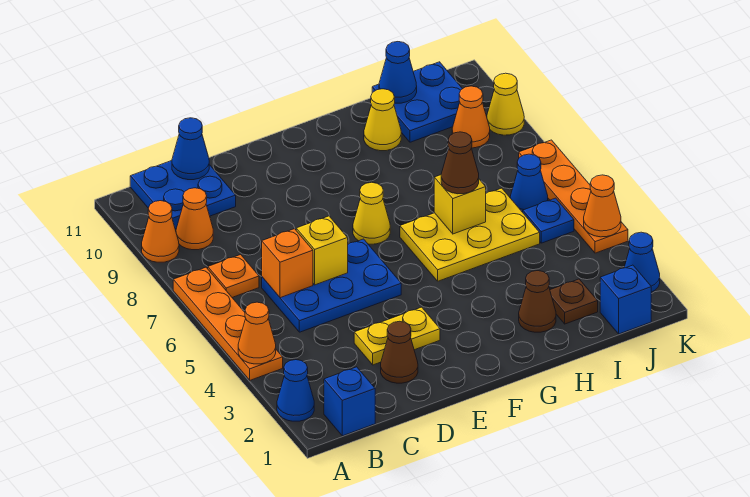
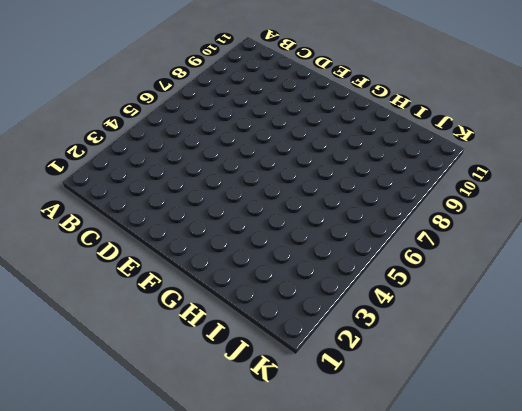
none -> blue 1x1 cone [277,360,314,421]
none -> orange 1x4 plate [173,267,283,380]
none -> orange 1x1 cone [142,201,179,262]
none -> blue 1x1 brick [324,367,375,436]

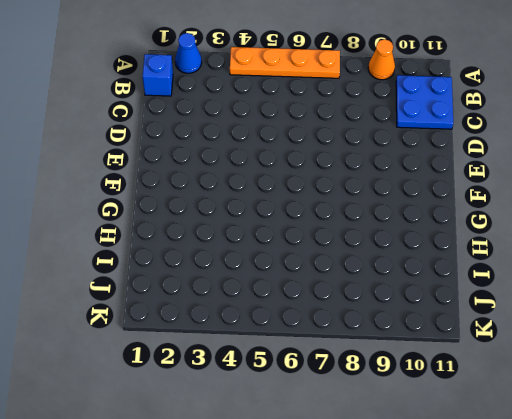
none -> orange 1x1 plate [208,255,259,297]
none -> orange 1x1 cone [176,188,213,250]
none -> blue 2x3 plate [262,239,401,332]
none -> brown 1x1 cone [381,321,418,383]

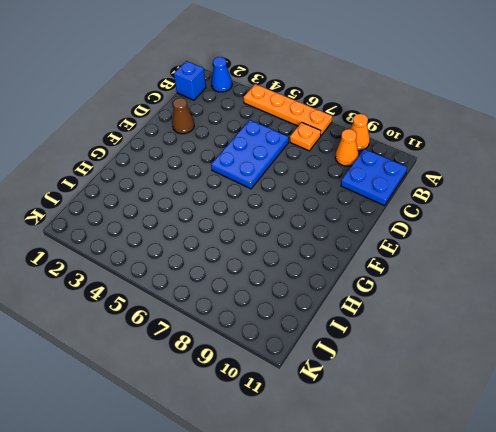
none -> yellow 1x2 plate [354,307,440,365]
none -> yellow 1x1 cone [353,182,390,244]
none -> yellow 2x3 plate [400,188,540,281]
none -> brown 1x1 cone [519,271,556,332]

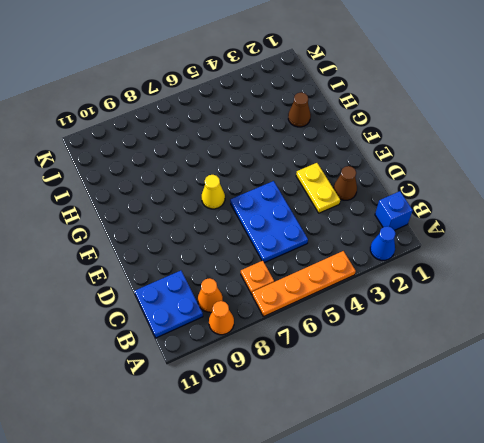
none -> yellow 2x3 plate [400,188,540,281]
none -> yellow 1x1 cone [364,89,401,151]
none -> brown 1x1 plate [550,279,598,324]
none -> blue 2x2 plate [372,62,462,142]

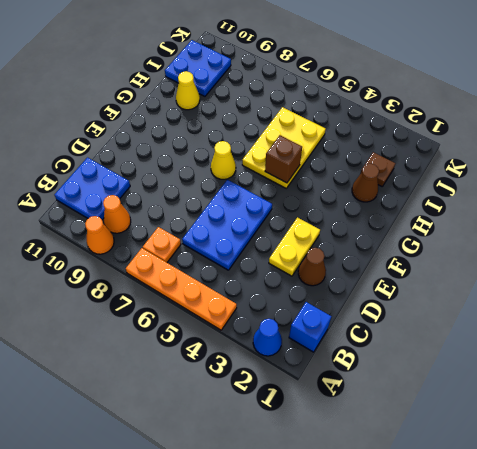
brown 1x1 brick [265,135,302,183] -> none
none -> blue 1x1 brick [600,265,651,334]
none -> blue 1x1 plate [523,198,574,243]
none -> blue 1x1 cone [510,154,548,212]
none -> orange 1x1 cone [452,86,490,148]

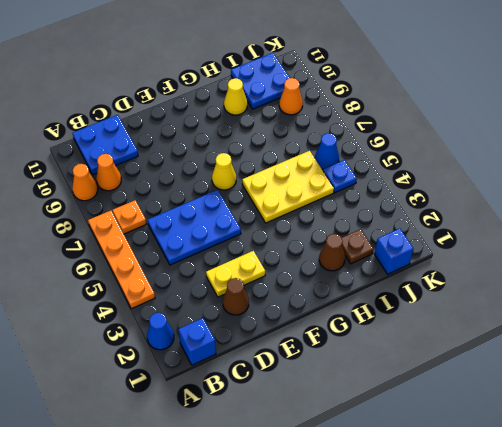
none -> blue 1x1 cone [624,232,660,292]
none -> orange 1x4 plate [519,140,628,253]
none -> yellow 1x1 cone [487,73,524,135]
none -> orange 1x1 cone [238,302,276,364]

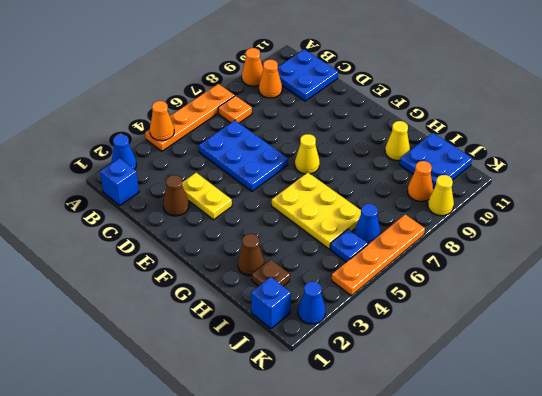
none -> orange 1x1 brick [262,229,313,298]
none -> blue 1x1 cone [172,118,209,180]
none -> yellow 1x1 brick [296,216,348,285]
none -> yellow 1x1 brick [434,175,486,234]

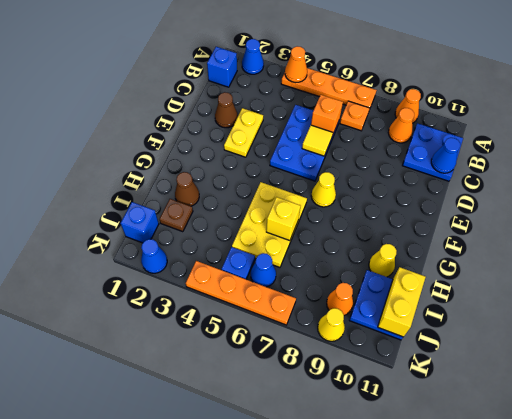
yellow 1x1 tile [302,125,333,156] -> yellow 1x1 brick [296,216,348,285]
yellow 1x2 brick [378,267,426,337] -> blue 1x1 cone [379,42,417,103]
none -> orange 1x1 cone [584,175,621,237]
none -> brown 1x1 cone [441,132,479,194]

